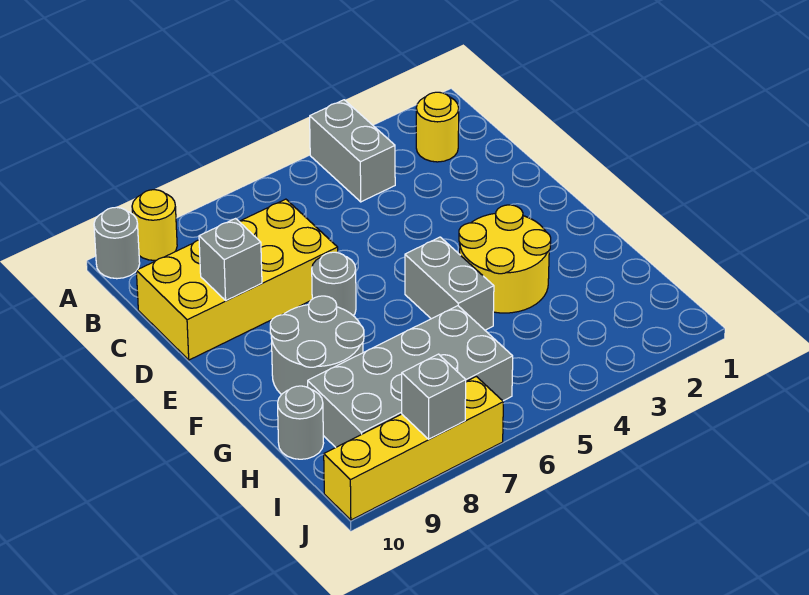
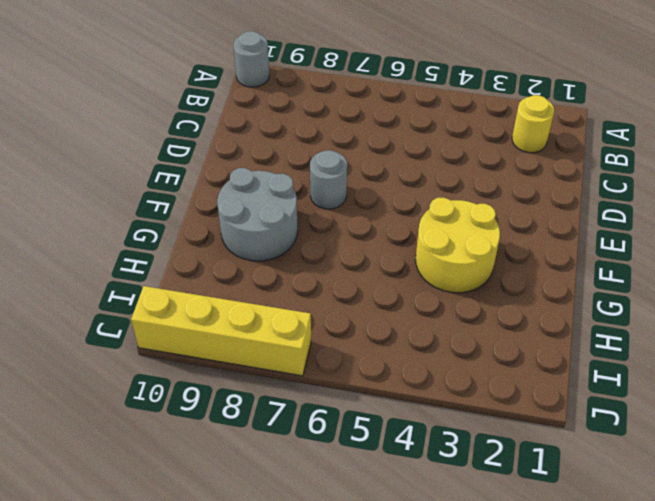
none -> grey 1x2 brick [310,100,395,202]
none -> yellow 1x1 round brick [132,190,177,261]
none -> yellow 2x4 brick [136,199,338,360]

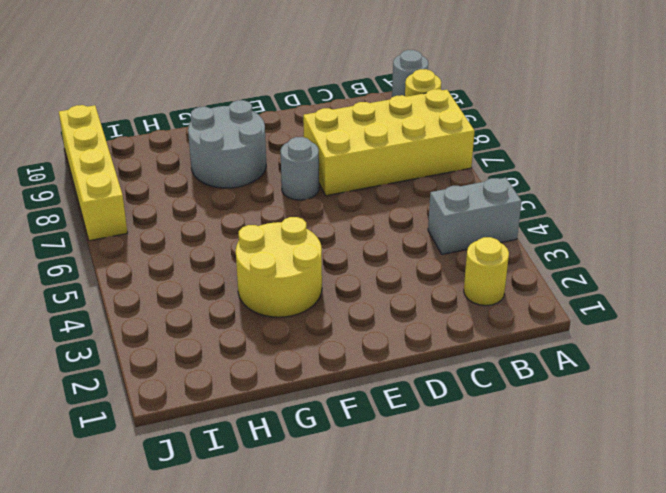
yellow 2x4 brick [303,89,475,196] -> yellow 2x4 brick turned to [136,199,338,360]
none -> grey 1x2 brick [405,237,494,330]
none -> grey 2x4 brick [308,306,513,447]
none -> grey 1x1 round brick [278,386,324,459]

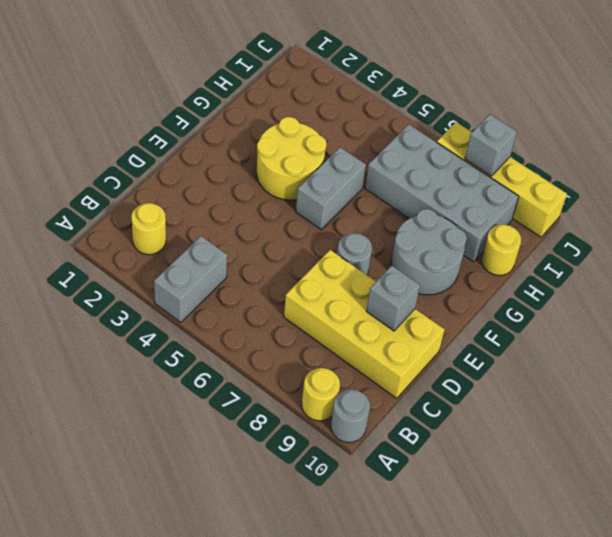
yellow 1x1 round brick [481,225,521,275] -> grey 1x1 round brick [278,386,324,459]

